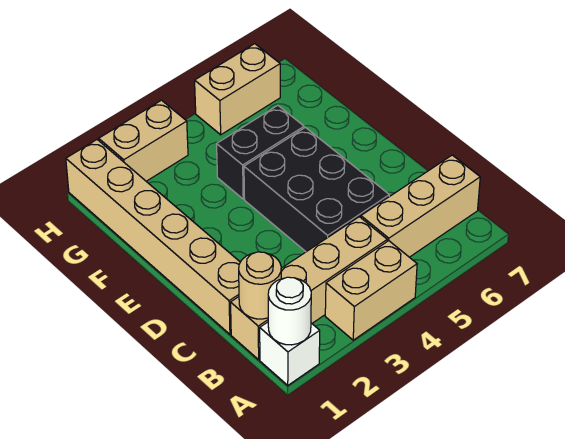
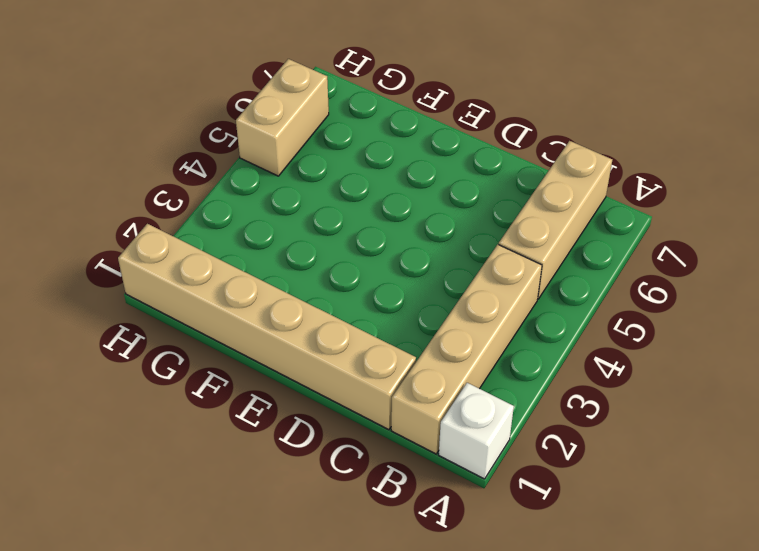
none -> tan 1x2 brick [325,241,417,340]
none -> black 2x3 brick [244,127,389,252]

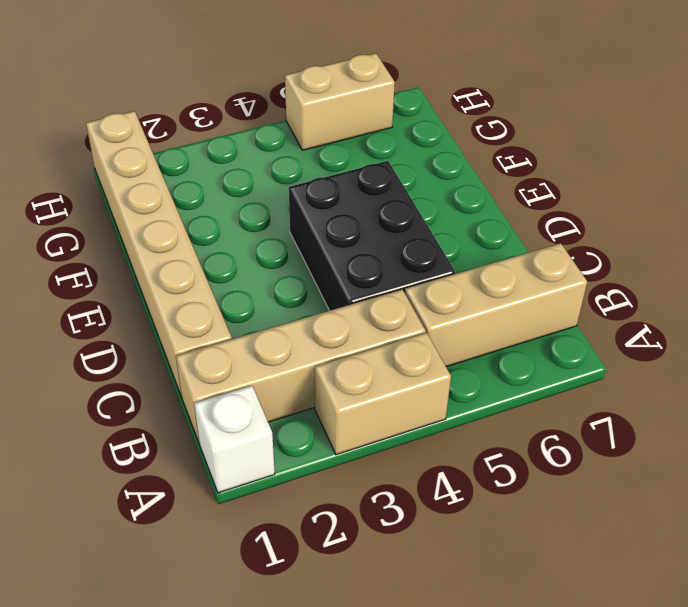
none -> black 1x2 brick [217,105,304,199]
none -> tan 1x2 brick [99,100,188,181]

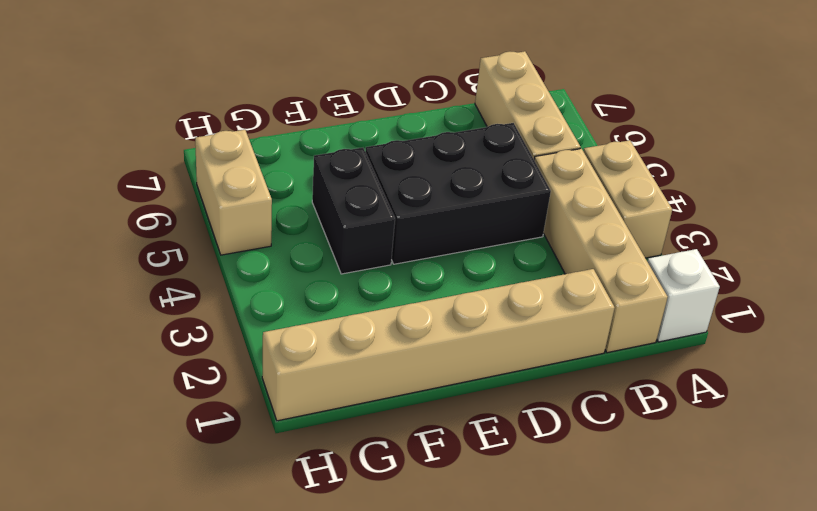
none -> tan 1x2 brick [99,100,188,181]
none -> white 1x1 round brick [268,277,311,345]

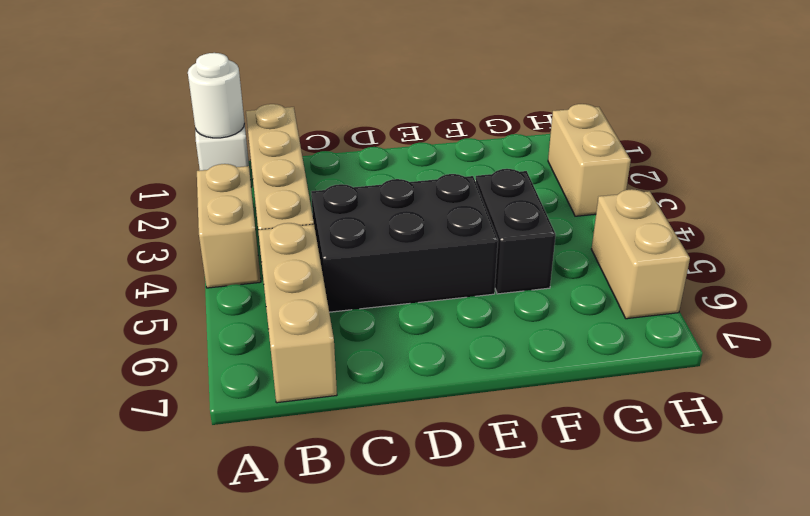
none -> tan 1x6 brick [66,140,240,334]
none -> tan 1x1 round brick [239,252,281,319]

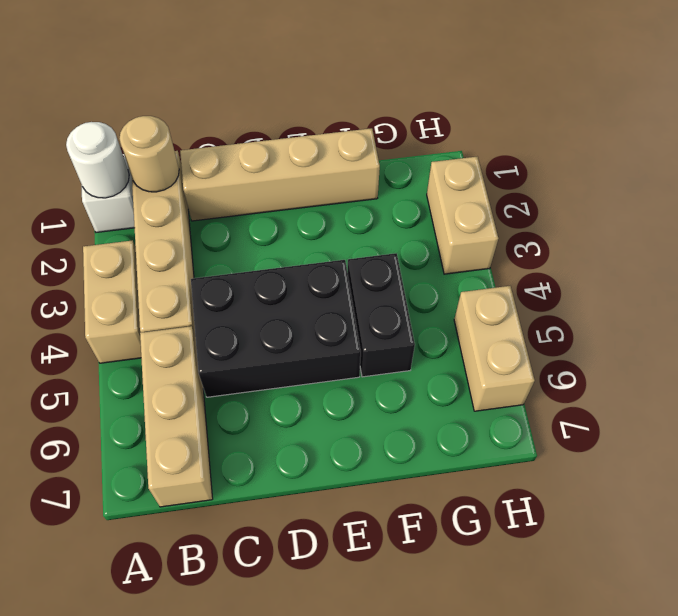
tan 1x4 brick [180,128,380,221] -> tan 1x6 brick [66,140,240,334]

